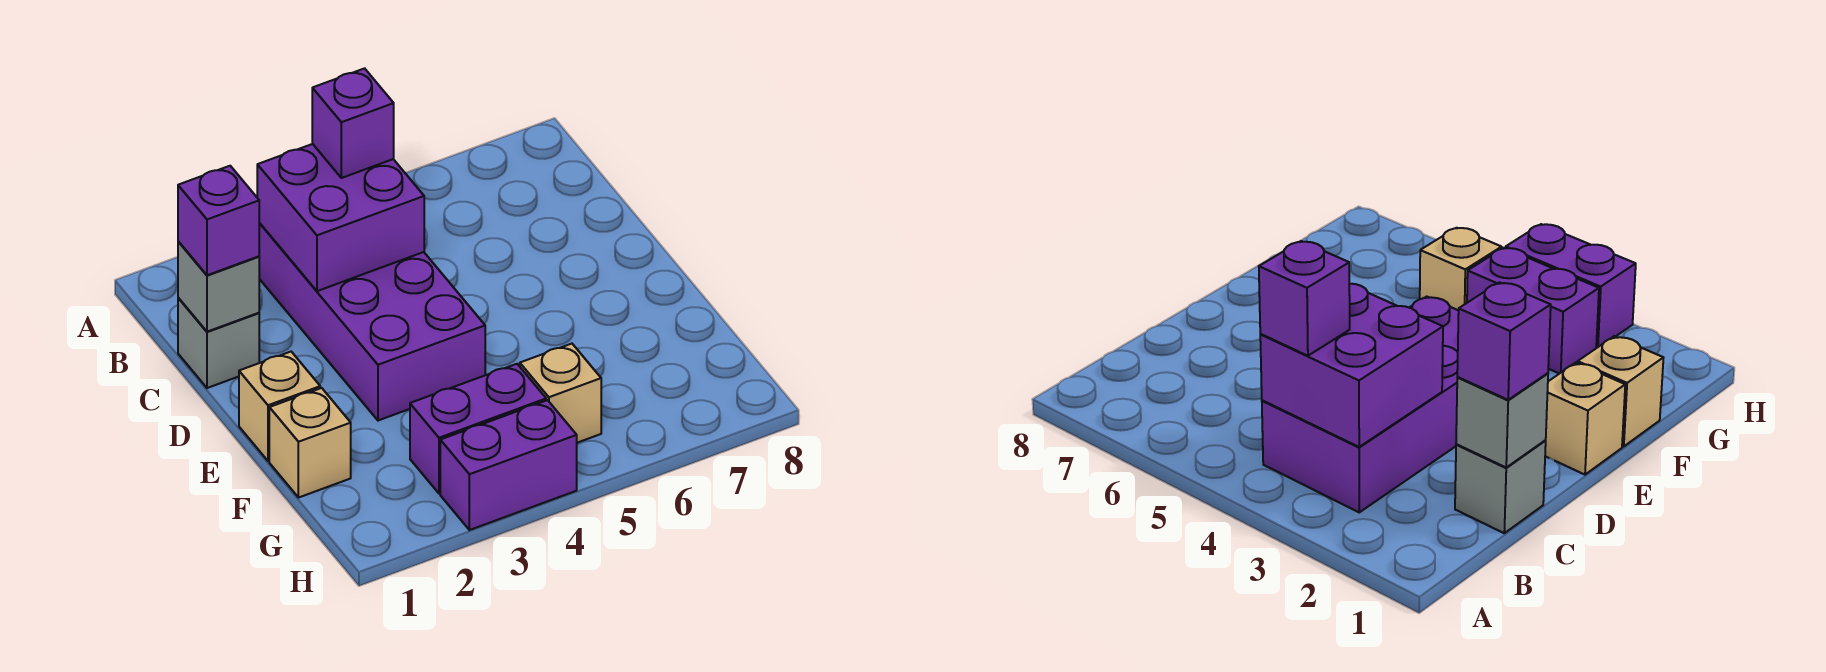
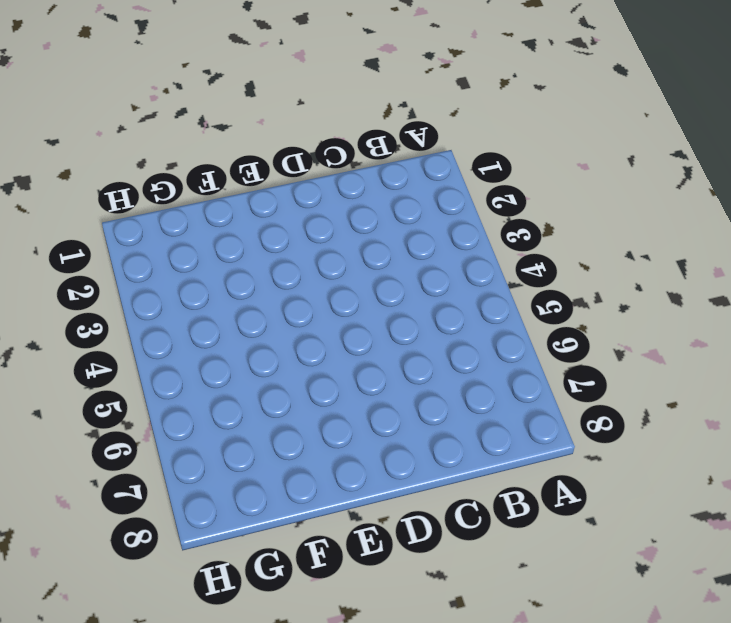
none -> purple 2x4 brick [259,223,485,421]
none -> grey 1x1 brick [178,298,259,388]

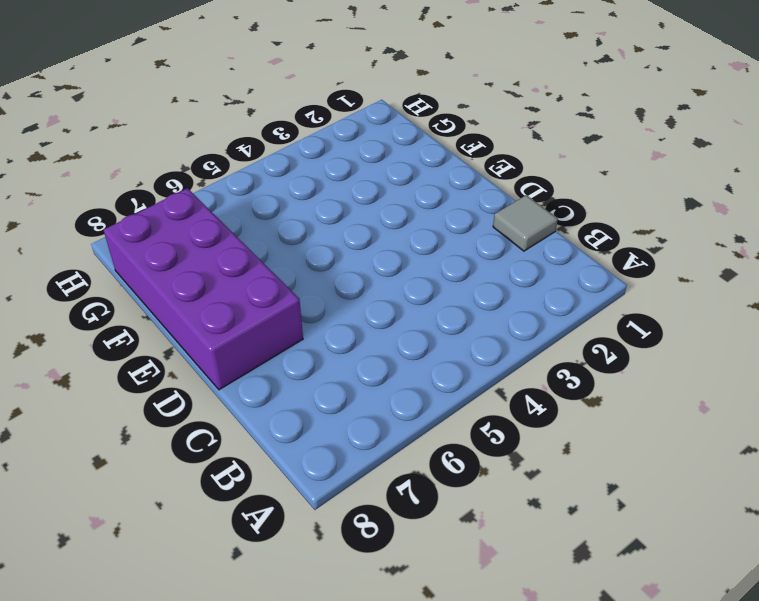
grey 1x1 tile [493,195,558,251] -> grey 1x1 brick [178,298,259,388]
purple 2x4 brick [104,188,303,390] -> purple 2x4 brick moved to [259,223,485,421]
none -> tan 1x1 brick [239,352,320,461]
none -> tan 1x1 brick [269,388,351,498]

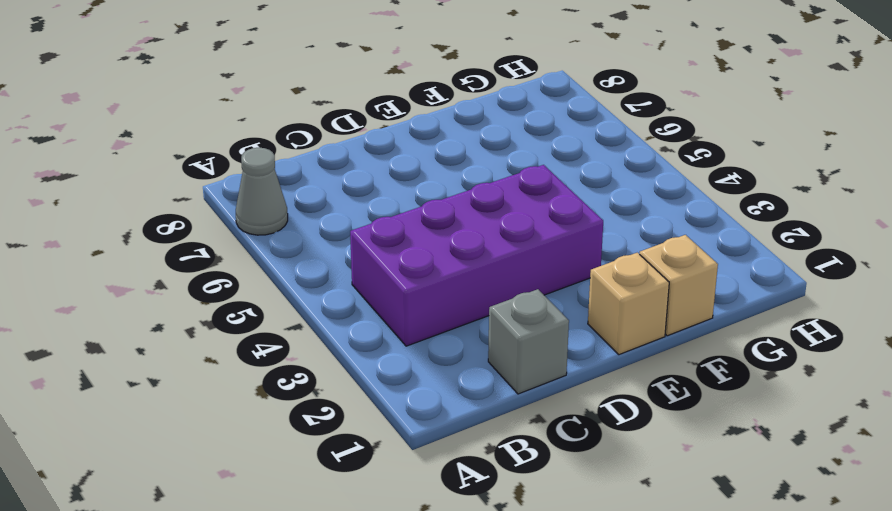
grey 1x1 cone [236,148,288,235] -> none
none -> purple 1x2 brick [410,364,546,494]
none -> tan 1x1 brick [520,344,601,443]

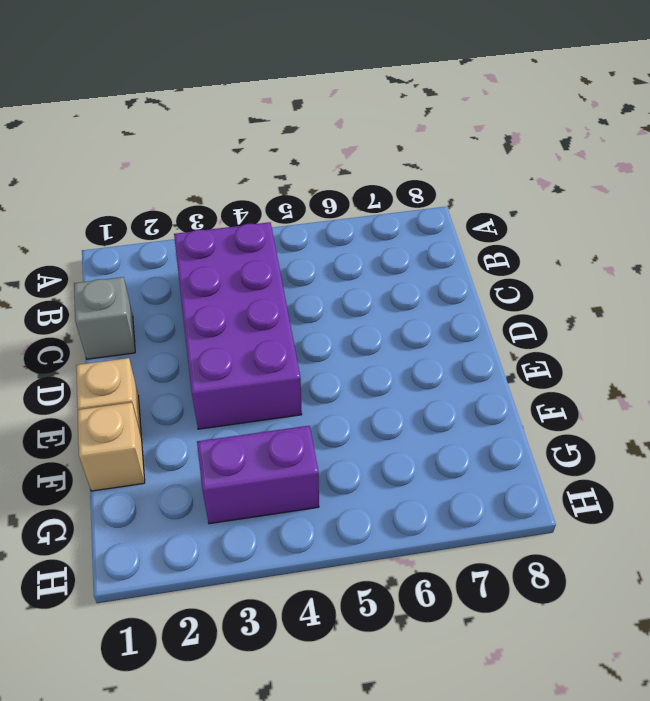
none -> tan 1x1 brick [520,344,601,443]
none -> purple 1x2 brick [440,400,577,530]

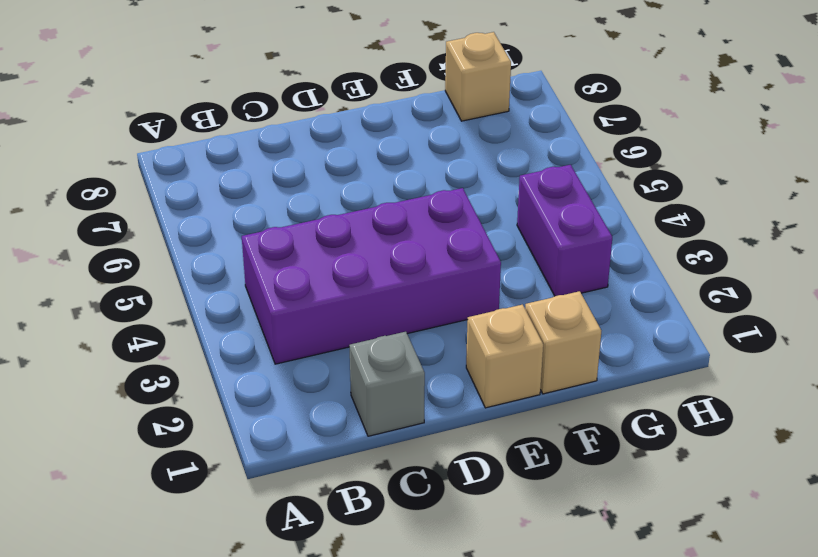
tan 1x1 brick [445,32,511,121] -> tan 1x1 brick moved to [520,344,601,443]
none -> purple 1x2 brick [440,400,577,530]
none -> purple 2x2 brick [257,144,424,291]

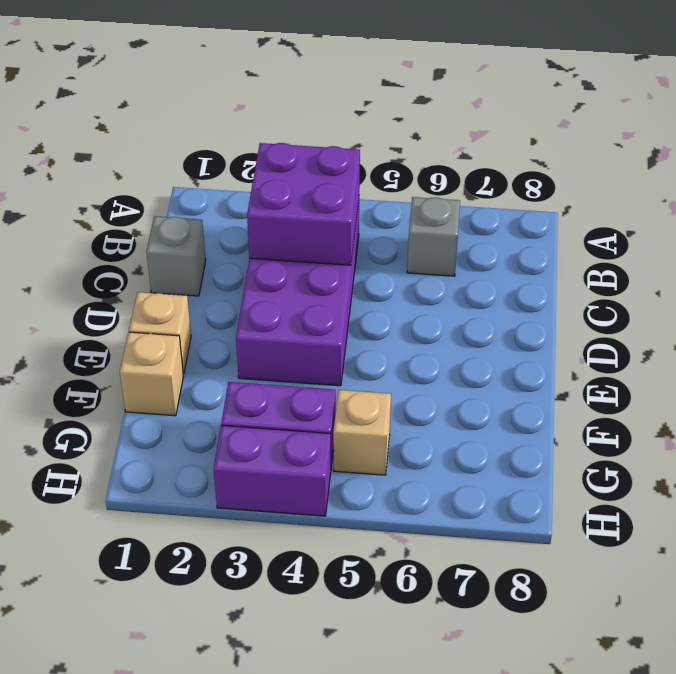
grey 1x1 brick [407,197,460,276] -> grey 1x1 brick moved to [178,241,259,332]
none -> purple 1x1 brick [312,68,394,178]
none -> purple 1x1 brick [178,166,259,275]

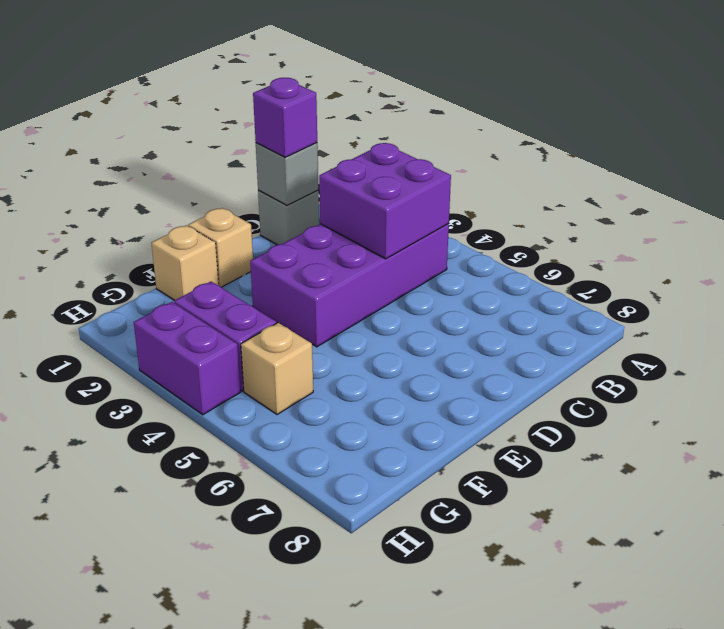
none -> purple 1x1 brick [312,68,394,178]

